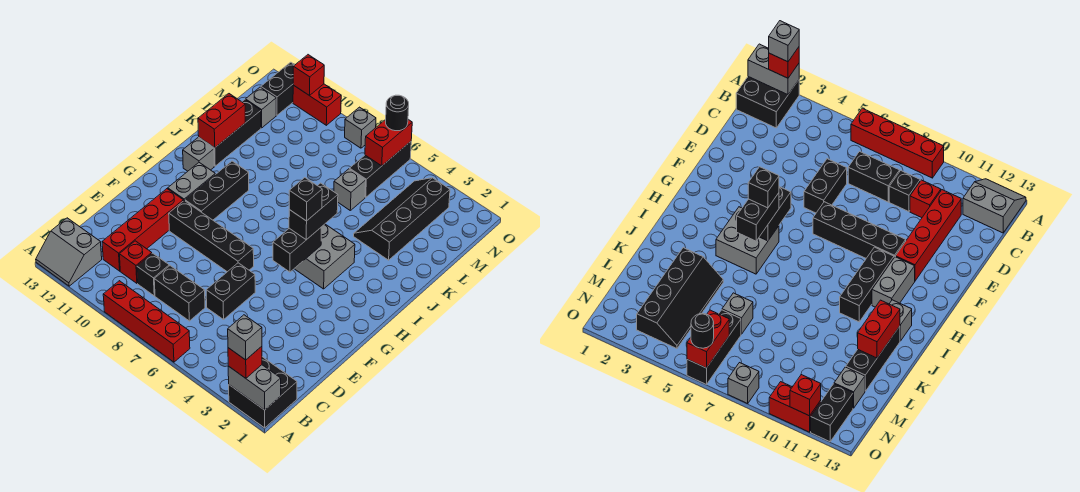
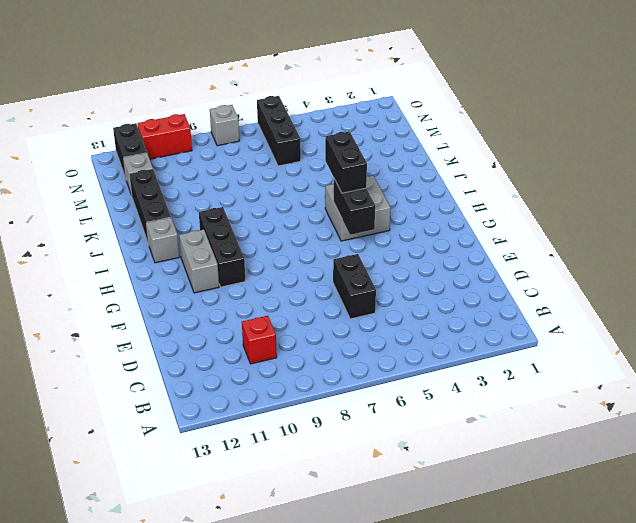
none -> black 2x2 brick [229,357,297,428]
none -> red 1x4 brick [103,281,190,362]
none -> grey 2x2 slope [36,218,102,286]
none -> black 1x2 brick [154,266,205,321]

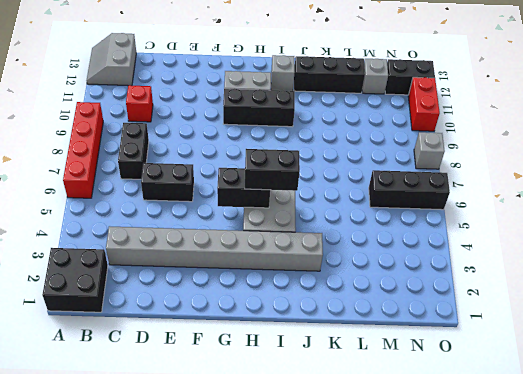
grey 1x8 brick [106,226,323,271] -> none
none -> black 1x1 brick [137,253,169,296]
none -> red 1x4 brick [102,189,183,271]
none -> black 1x4 brick [169,201,254,272]
none -> black 2x4 slope [354,178,450,260]

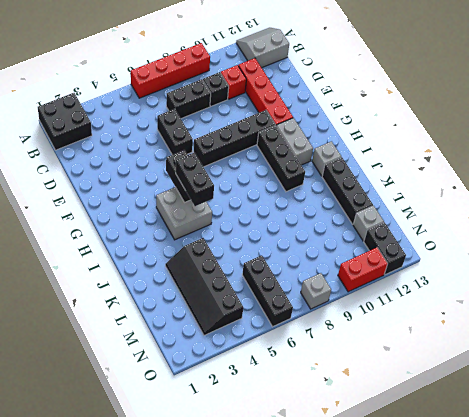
black 2x4 slope [165,238,243,335] -> black 2x4 slope turned to [354,178,450,260]
none -> grey 1x1 brick [334,169,366,210]
none -> grey 1x2 brick [228,365,281,410]
none -> red 1x2 brick [198,94,245,148]
none -> red 1x2 brick [365,119,412,166]

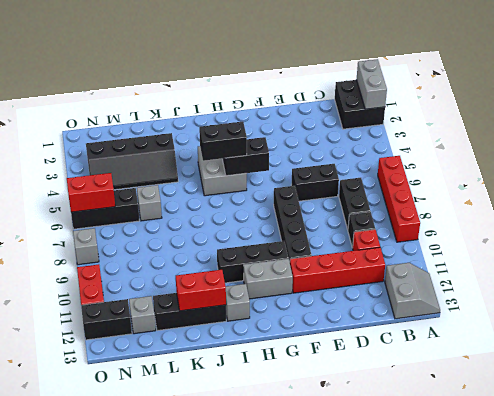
none -> red 1x1 brick [293,55,324,96]
none -> red 1x1 brick [228,346,262,378]
none -> black 1x1 round brick [386,95,409,131]
none -> grey 1x1 brick [228,315,262,360]

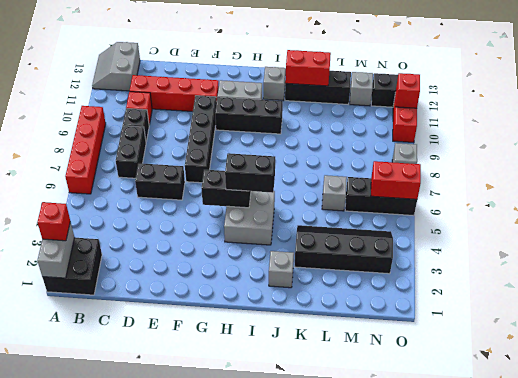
grey 1x1 brick [269,251,294,288] -> grey 1x1 brick moved to [228,315,262,360]
none -> black 1x1 round brick [386,95,409,131]
none -> black 1x1 brick [289,178,322,221]

